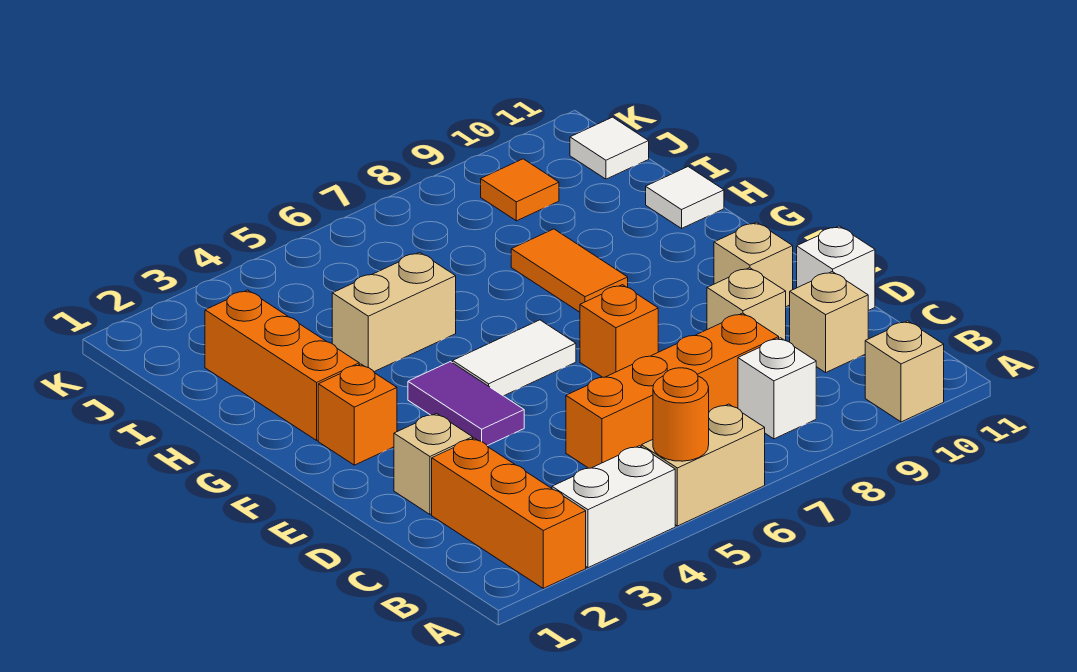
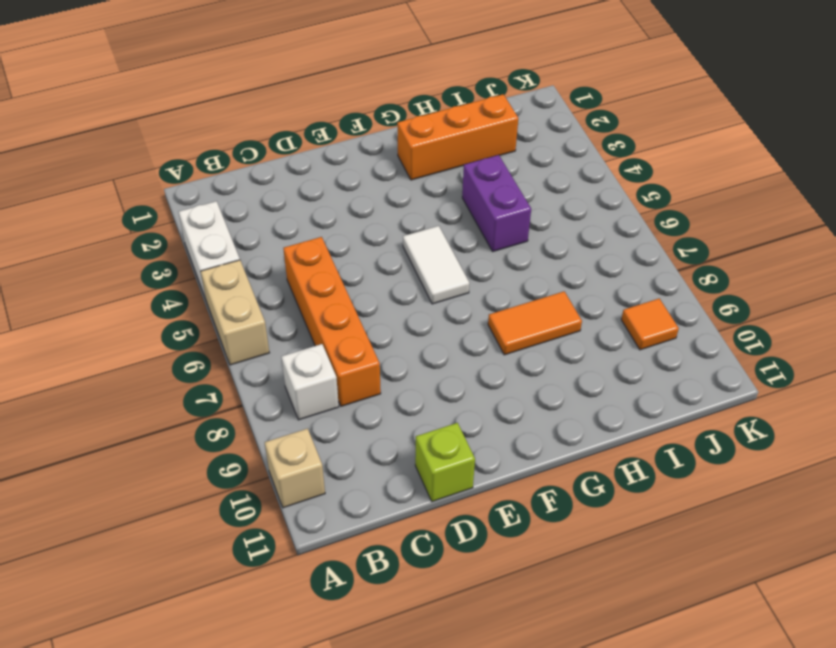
lime 1x1 brick [415,423,475,502] -> white 1x1 brick [797,226,875,311]
purple 1x2 brick [462,155,531,251] -> tan 1x2 brick [332,252,456,372]
none -> orange 1x3 brick [432,438,586,588]
none -> tan 1x1 brick [790,272,868,372]
none -> tan 1x1 brick [394,414,473,514]

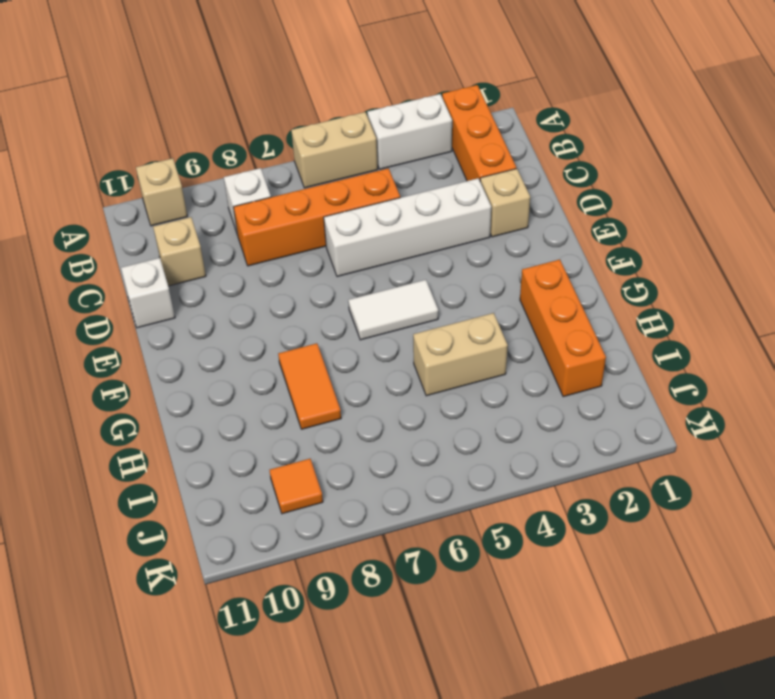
white 1x4 brick [324,178,491,277] -> none
none -> tan 1x1 brick [707,268,786,341]
none -> purple 1x2 tile [408,362,524,446]
none -> orange 1x1 brick [580,285,658,377]

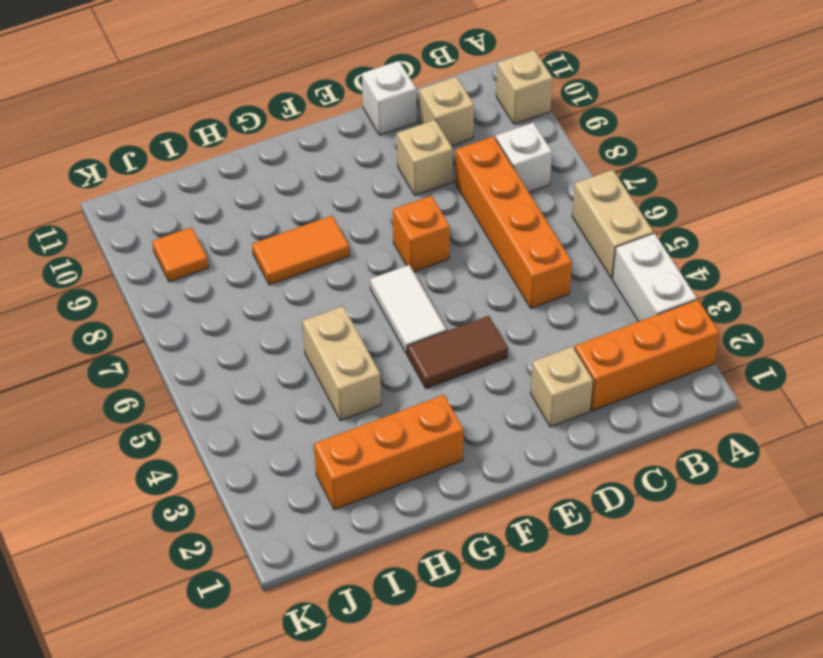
brown 1x2 tile [407,316,508,388] -> purple 1x2 tile [408,362,524,446]
none -> tan 1x1 brick [714,222,793,307]
none -> orange 1x1 brick [318,364,397,465]
none -> white 1x1 tile [646,167,724,228]

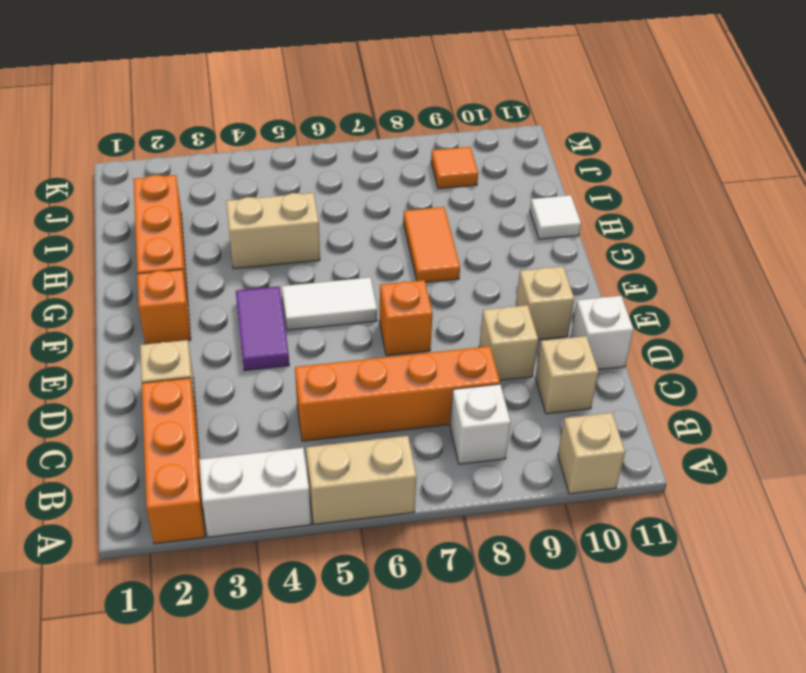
none -> white 1x1 tile [570,117,649,179]
none -> orange 1x1 round brick [653,368,709,461]

